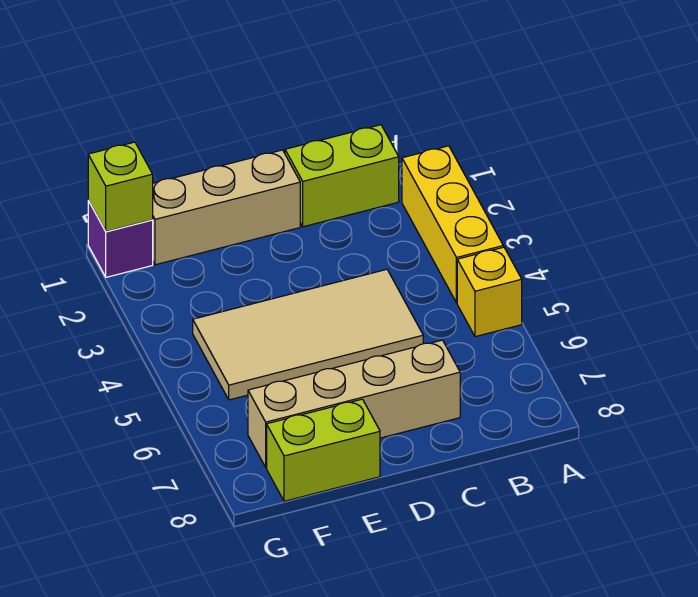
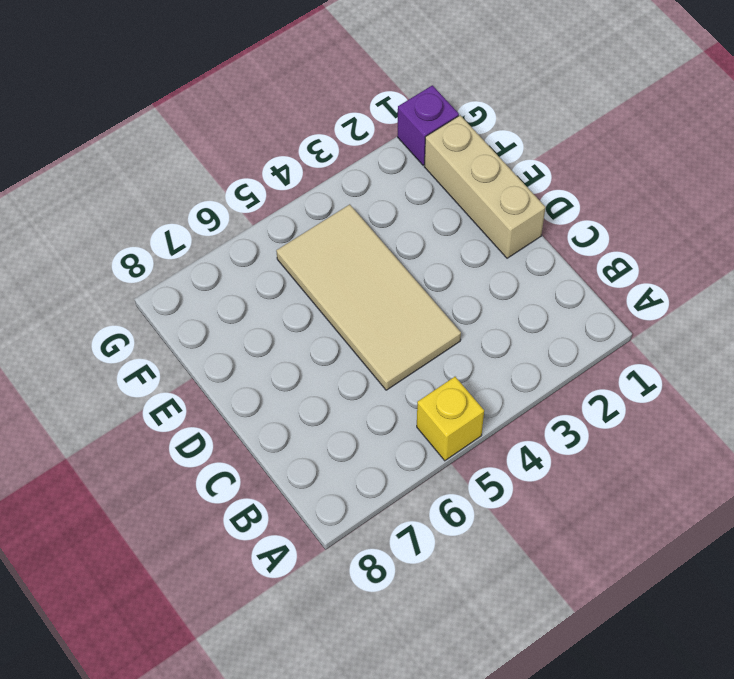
none -> yellow 1x3 brick [402,146,503,303]
none -> lime 1x2 brick [285,125,399,227]

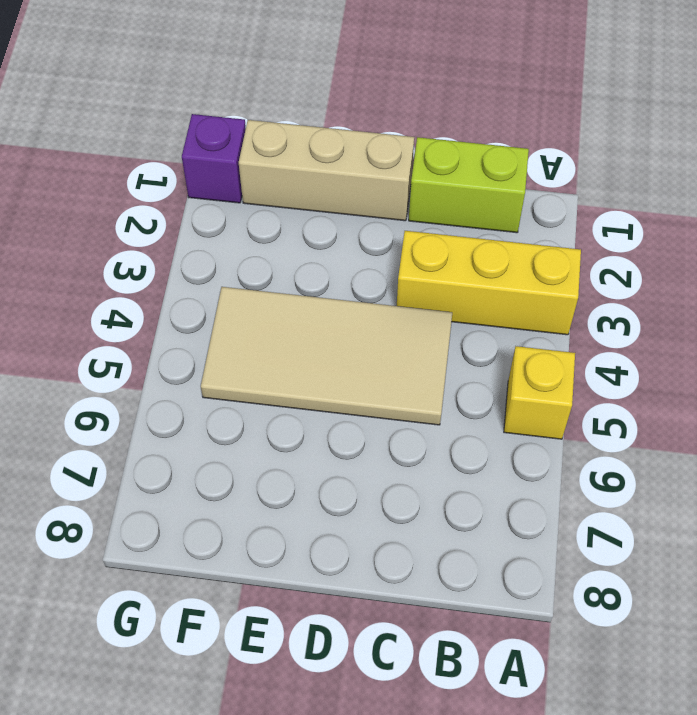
yellow 1x3 brick [397,231,581,335] -> yellow 1x3 brick turned to [402,146,503,303]
none -> tan 1x4 brick [248,340,460,467]
none -> lime 1x2 brick [267,399,380,501]

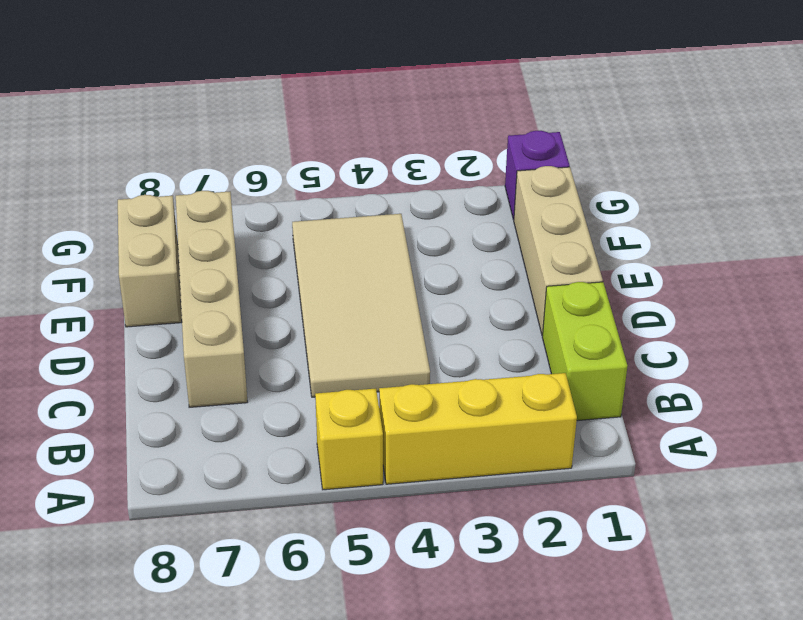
tan 1x2 brick [118,195,182,327] -> lime 1x2 brick [267,399,380,501]
none -> lime 1x1 brick [88,142,153,231]

